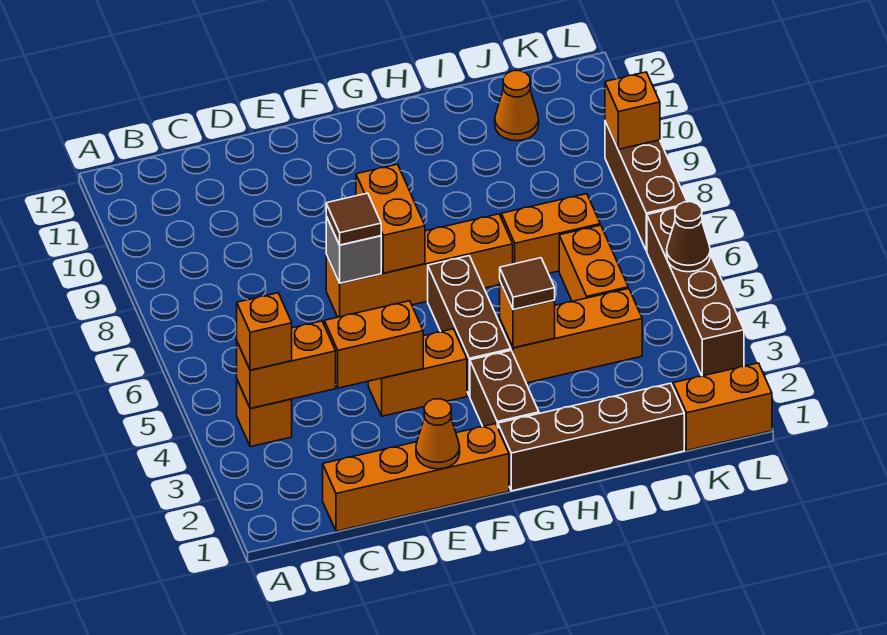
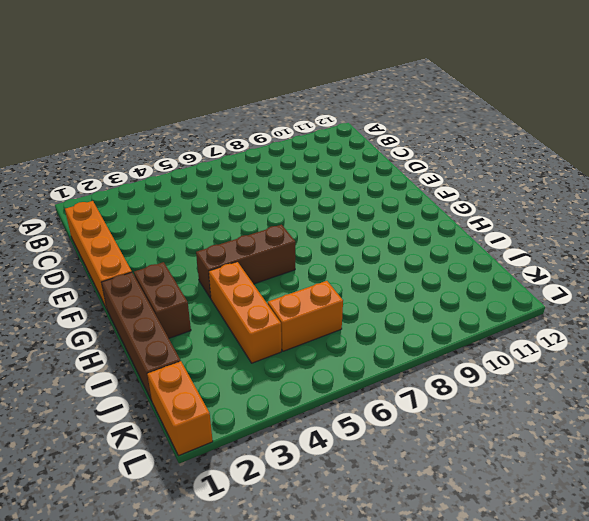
brown 1x2 brick [134,262,191,338] -> brown 1x2 brick turned to [470,351,539,427]
none -> orange 1x1 brick [237,380,292,447]
none -> orange 1x2 brick [368,329,467,416]
none -> orange 1x4 brick [326,214,513,317]

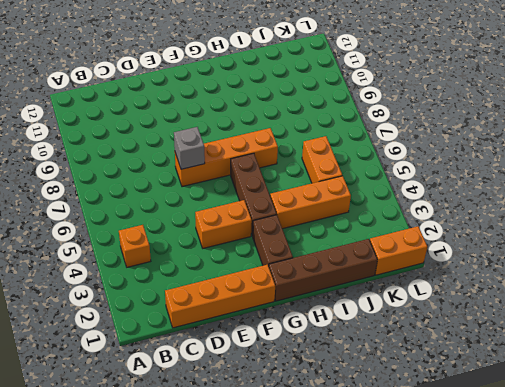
none -> orange 1x2 brick [501,194,600,273]
none -> orange 1x1 cone [495,71,539,141]
none -> brown 1x4 brick [647,208,744,376]

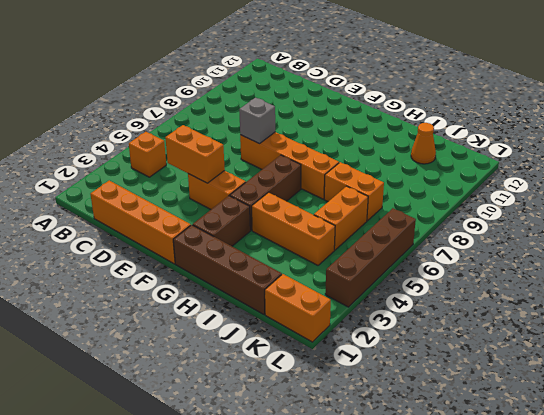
none -> brown 1x3 brick [605,121,687,251]
none -> orange 1x2 brick [237,321,336,408]
none -> orange 1x1 cone [416,399,460,469]

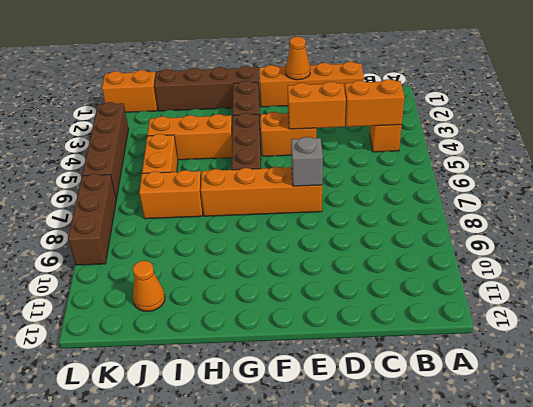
none -> orange 1x2 brick [356,164,425,273]
none -> orange 1x1 brick [500,282,555,348]
none -> brown 1x1 cone [667,202,710,272]

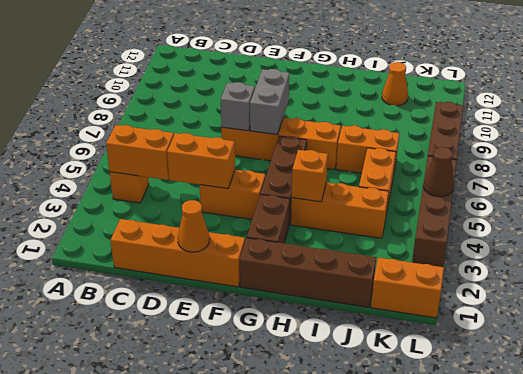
grey 1x2 brick [250,69,289,135] -> orange 1x2 brick [356,164,425,273]
none -> orange 1x1 brick [605,72,660,149]
none -> orange 1x1 brick [237,293,292,370]
none -> brown 1x1 tile [326,193,381,245]

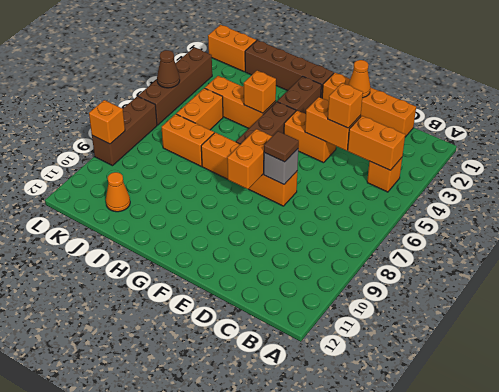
orange 1x1 brick [328,83,363,128] -> orange 1x1 brick moved to [237,293,292,370]
none -> brown 1x1 tile [500,258,555,310]

